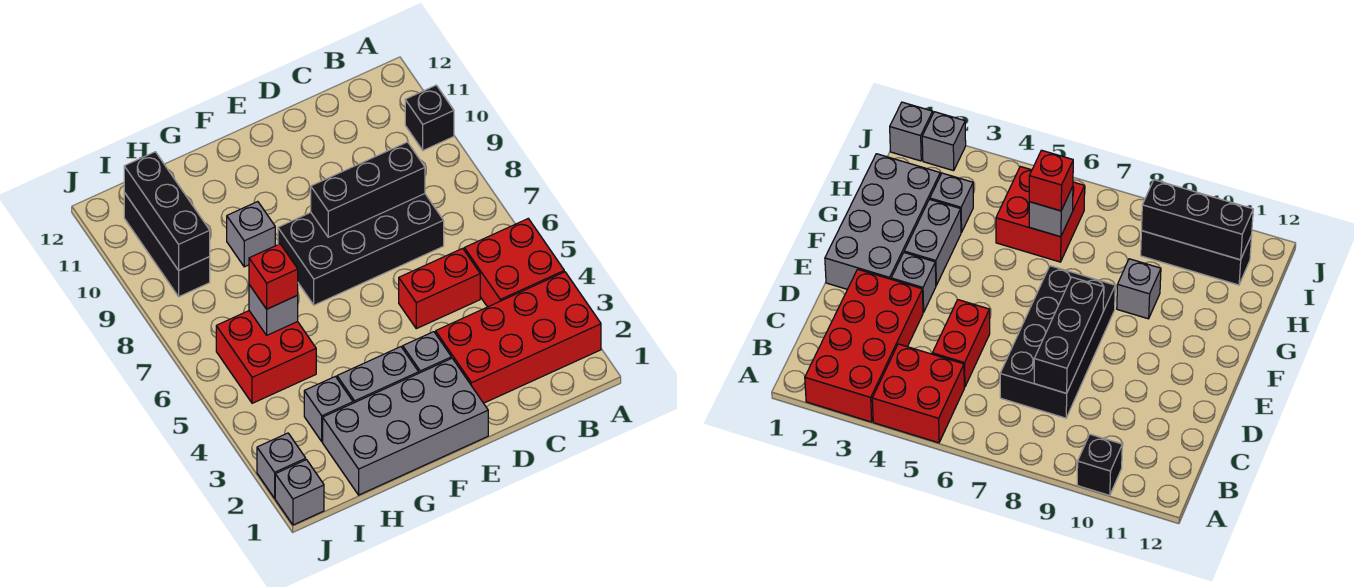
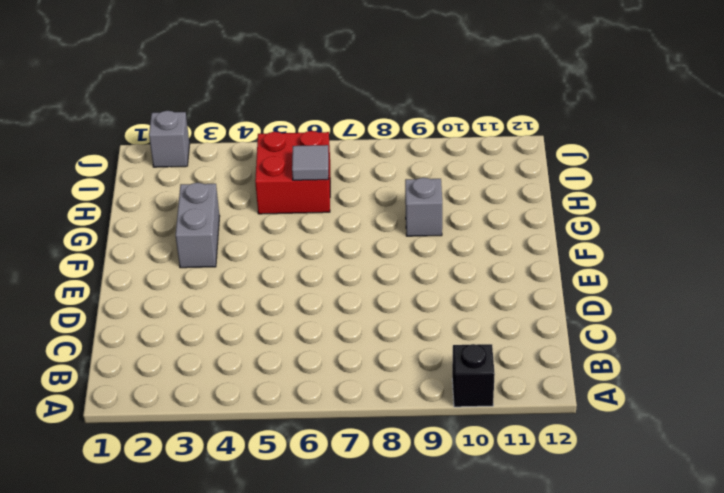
grey 1x1 tile [292,145,329,180] -> grey 1x1 brick [249,285,298,335]
none -> red 2x4 brick [436,272,601,403]
none -> red 2x2 brick [464,219,564,307]
none -> red 1x2 brick [399,248,480,329]

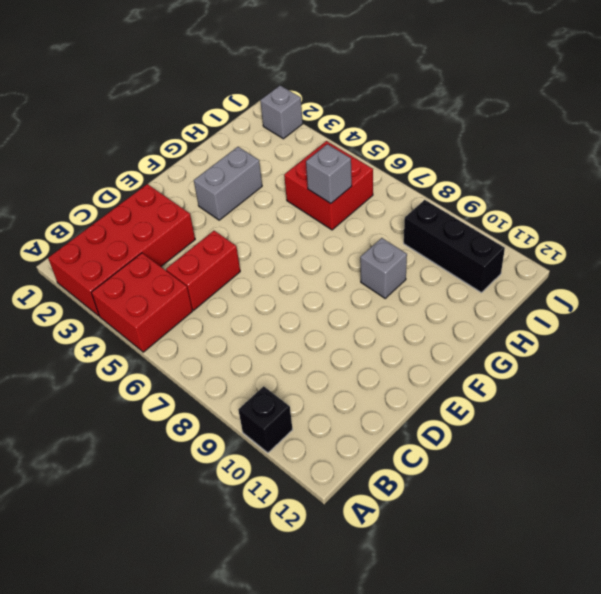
none -> black 2x4 brick [278,194,444,305]
none -> grey 2x4 brick [323,358,488,495]
none -> grey 1x1 brick [403,332,451,373]

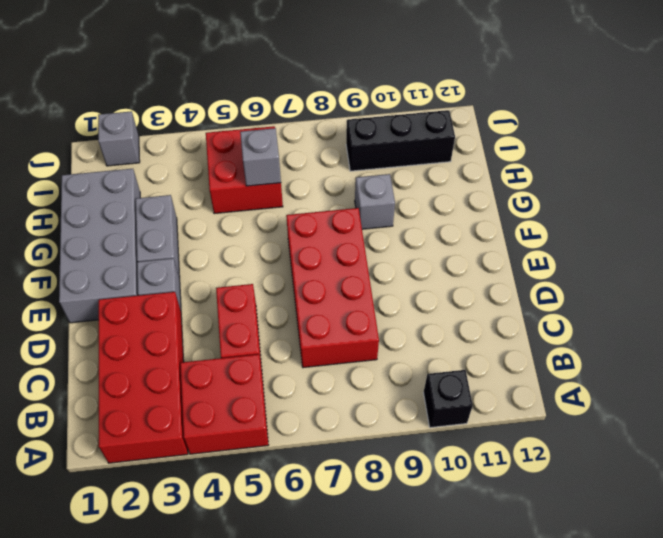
red 2x4 brick [286,208,379,368] -> black 2x4 brick [278,194,444,305]
none -> grey 1x1 brick [304,376,353,442]
none -> grey 1x1 brick [275,460,324,525]
none -> black 1x3 brick [311,142,425,237]

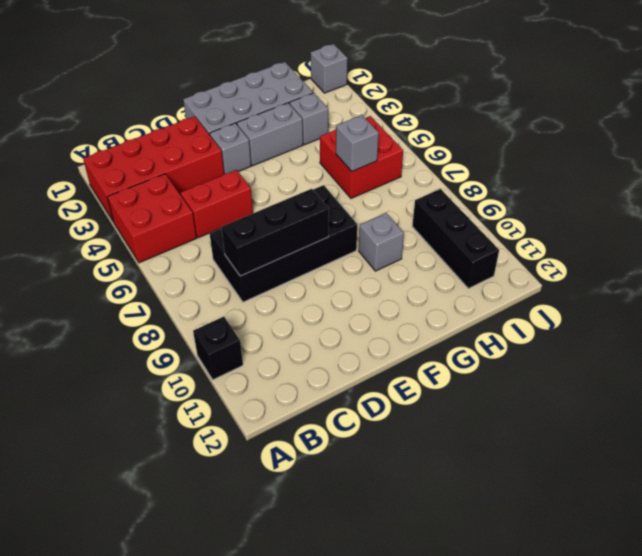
none -> grey 1x1 brick [257,433,306,498]
none -> black 1x3 brick [124,152,210,270]
none -> red 1x1 brick [249,244,298,309]

